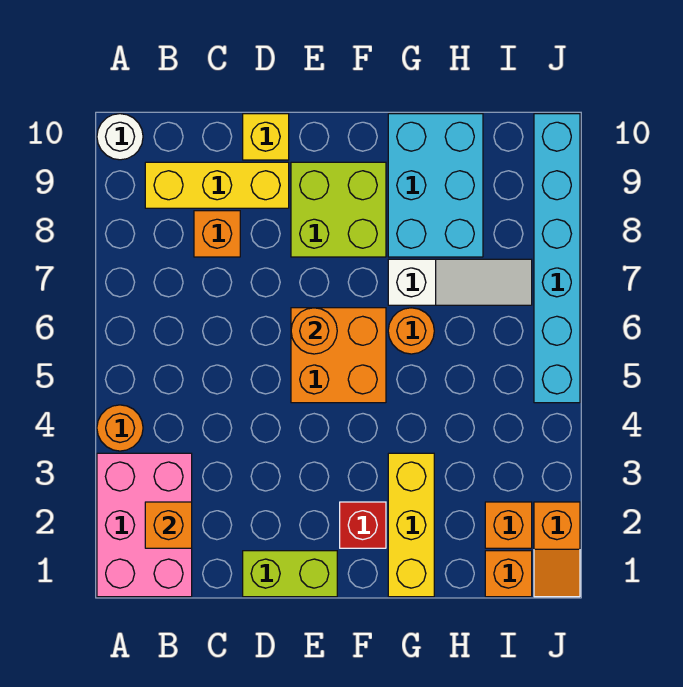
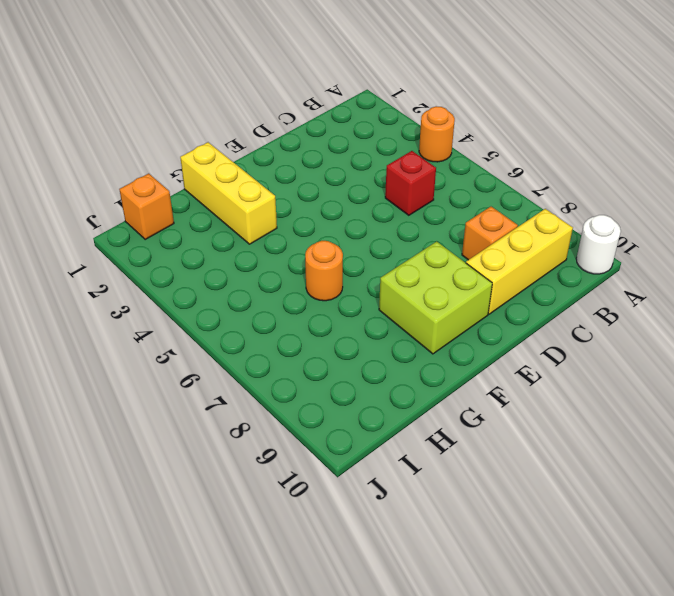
red 1x1 brick [385,151,436,215] -> red 1x1 brick moved to [340,502,386,548]
none -> pink 2x3 brick [97,453,192,597]
none -> lime 1x2 brick [243,551,337,597]
none -> yellow 1x1 brick [243,114,289,160]

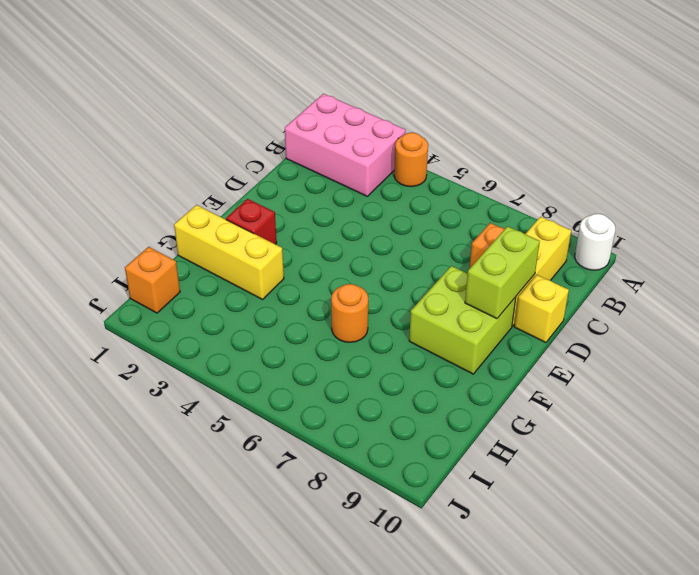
lime 1x2 brick [465,226,540,319] -> lime 1x2 brick moved to [243,551,337,597]
none -> orange 2x2 brick [291,308,386,403]
none -> white 1x3 slope [388,259,532,305]
none -> cyan 2x3 brick [388,114,483,257]

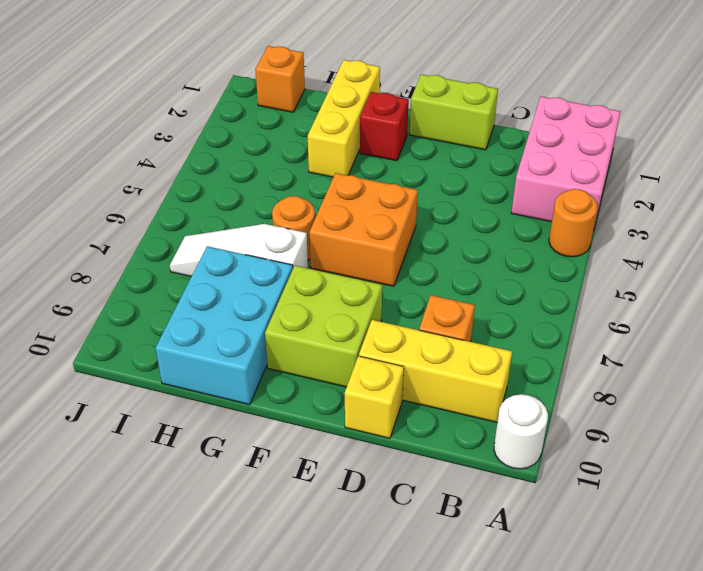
none -> orange 1x1 brick [485,502,532,548]
none -> orange 1x2 slope [534,502,580,597]
none -> cyan 1x6 brick [534,114,580,403]

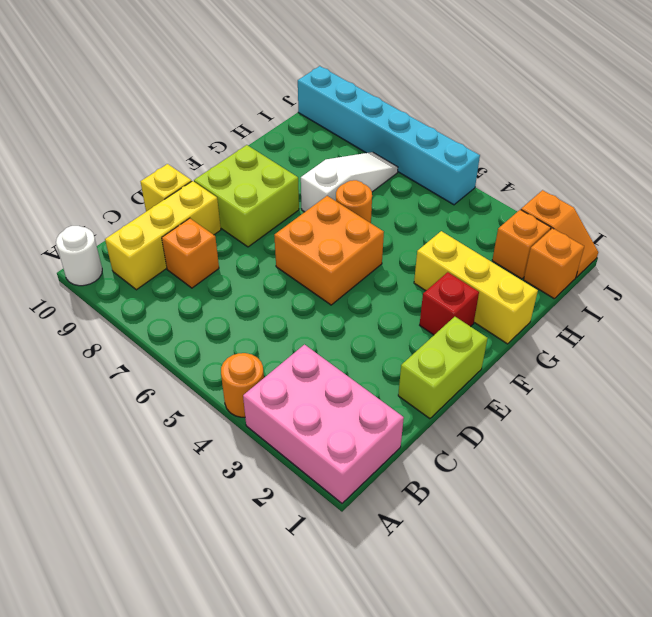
none -> cyan 2x3 brick [388,114,483,257]
none -> orange 1x1 brick [145,502,192,548]
none -> orange 1x1 round brick [291,308,337,354]

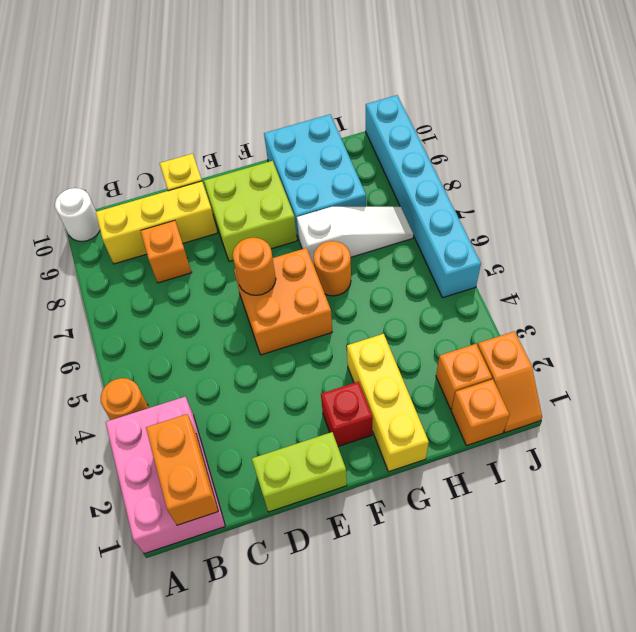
orange 1x2 brick [146,414,218,525] -> orange 1x1 brick [145,502,192,548]

